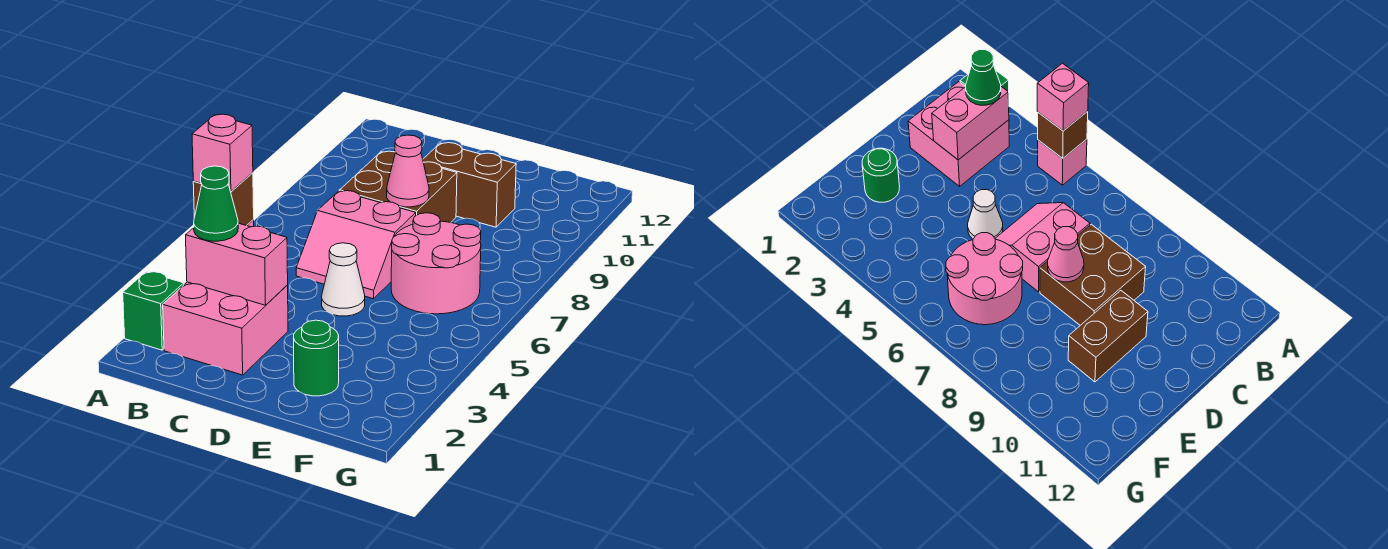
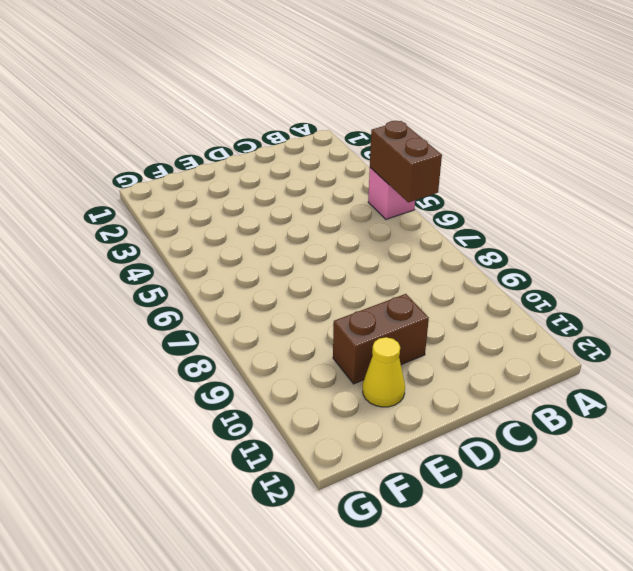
brown 1x2 brick [370,121,442,202] -> brown 1x1 brick [193,173,254,226]
yellow 1x1 cone [363,337,405,407] -> none
none -> green 1x1 brick [123,272,184,350]
none -> pink 2x2 brick [163,282,288,375]
none -> pink 2x2 slope [296,191,416,299]

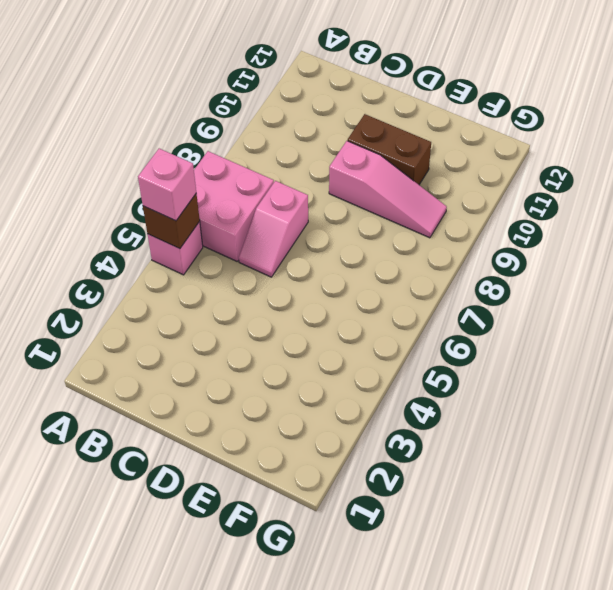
pink 2x2 brick [194,151,274,261] -> pink 2x2 brick moved to [163,282,288,375]
pink 1x2 slope [239,181,308,277] -> pink 2x2 slope [296,191,416,299]
pink 1x3 slope [329,141,447,238] -> brown 2x2 brick [340,151,457,223]
none -> green 1x1 brick [123,272,184,350]
none -> white 1x1 cone [322,243,365,316]
none -> green 1x1 round brick [294,320,339,396]

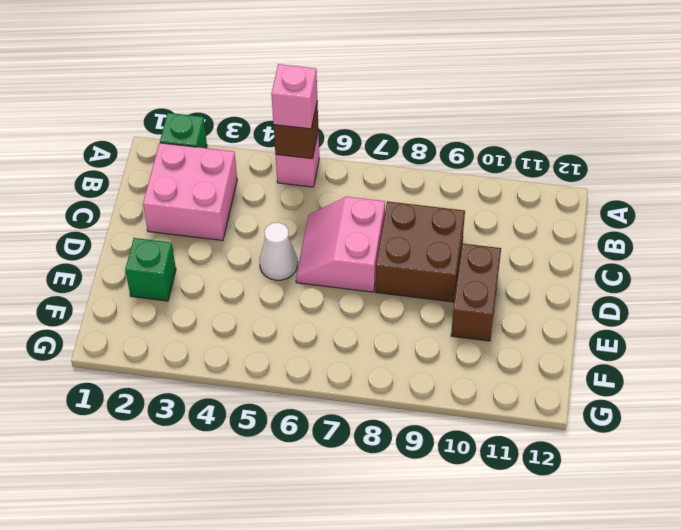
green 1x1 brick [125,238,176,301] -> green 1x1 round brick [294,320,339,396]
none -> pink 2x2 round brick [391,213,481,314]
none -> pink 1x2 brick [186,223,288,305]
none -> pink 1x1 cone [387,135,429,207]

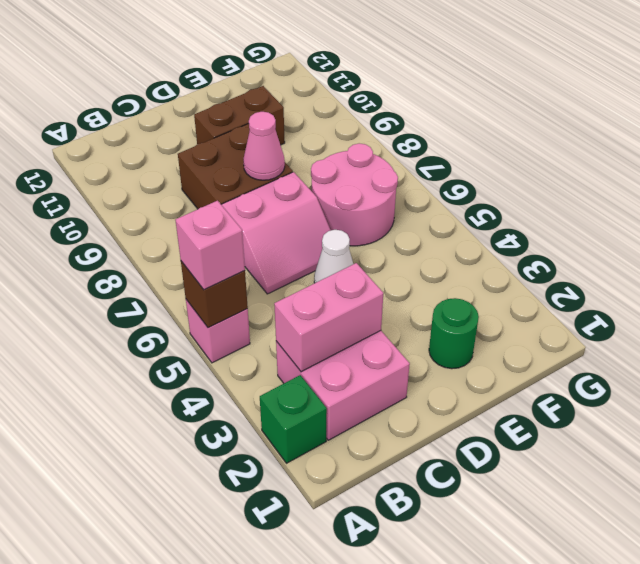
none -> green 1x1 cone [194,166,238,241]

